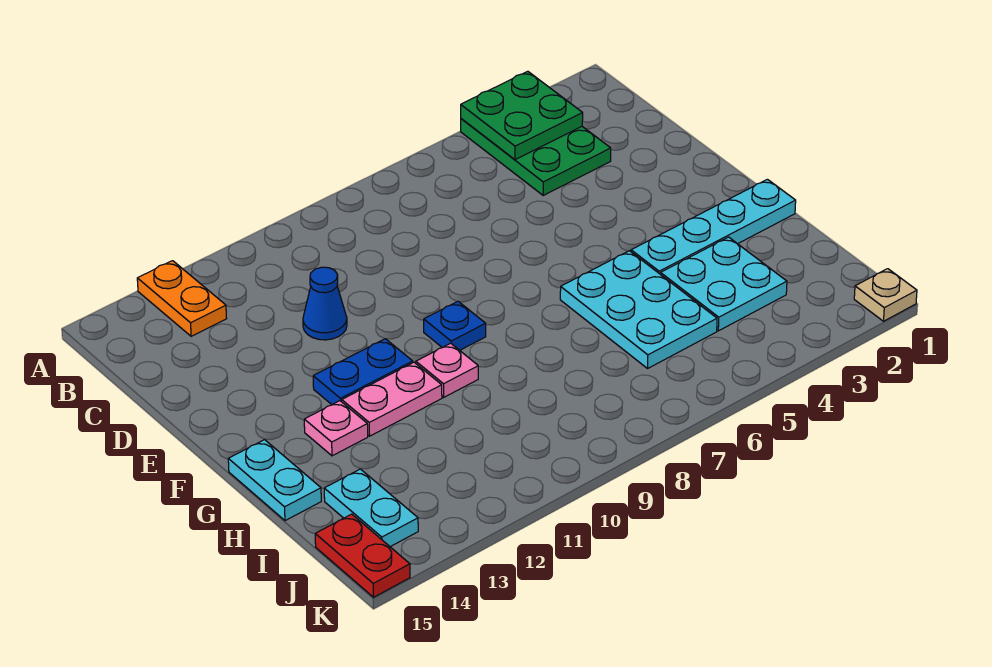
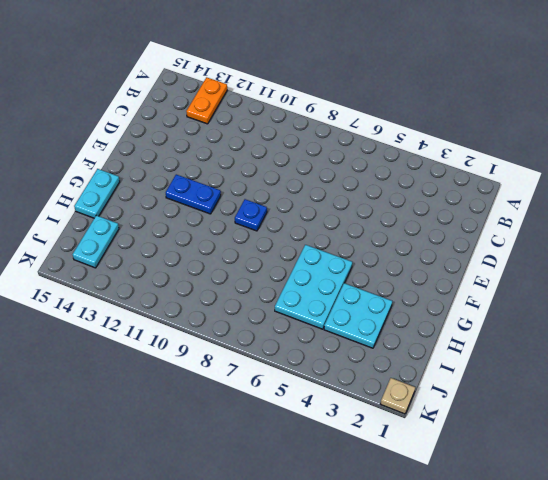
none -> green 2x3 plate [461,119,611,195]
none -> blue 1x1 cone [303,267,347,340]
none -> cyan 1x4 plate [631,179,796,275]

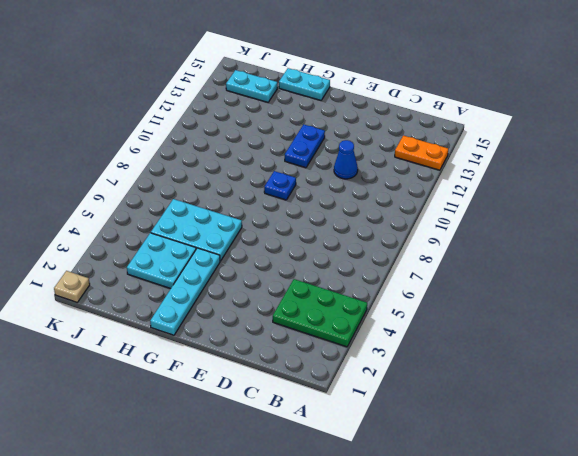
none -> pink 1x1 plate [416,343,478,397]
none -> pink 1x2 plate [342,362,442,436]
none -> pink 1x1 plate [304,401,368,456]

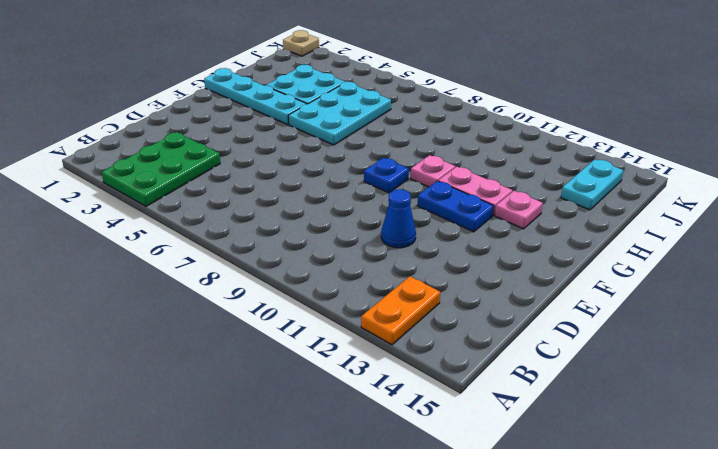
none -> cyan 1x2 plate [228,440,321,521]
none -> red 1x2 plate [315,514,410,597]
none -> green 2x2 plate [461,71,583,160]

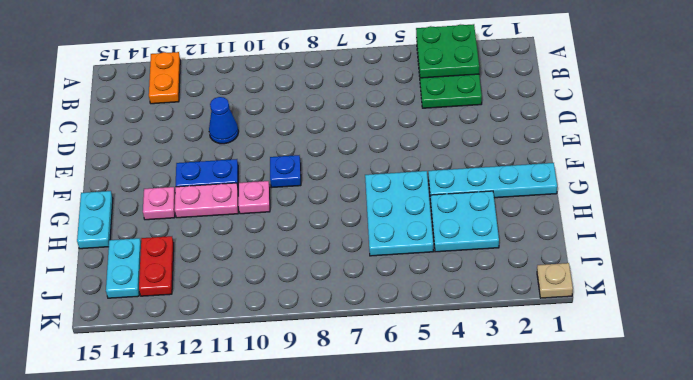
red 1x2 plate [139,236,174,296] -> red 1x2 plate moved to [315,514,410,597]

